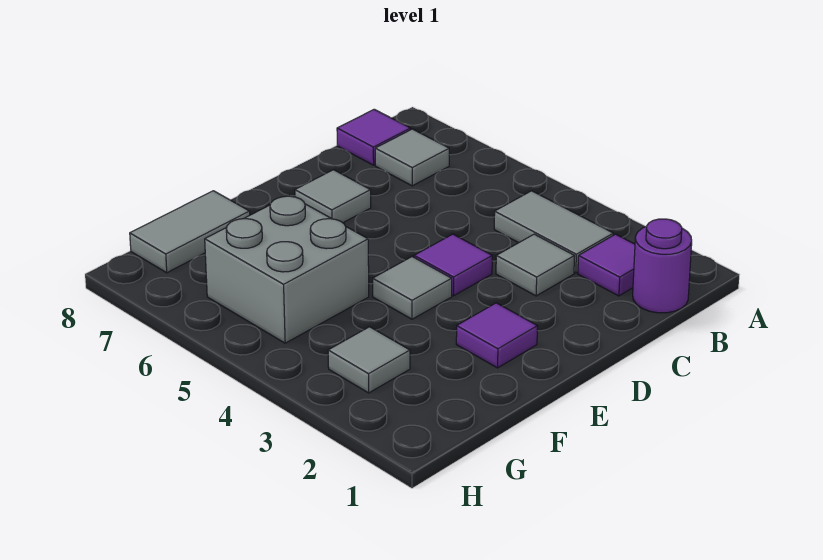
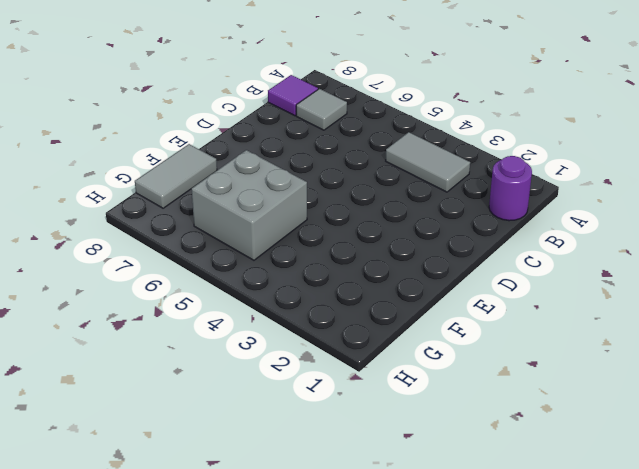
none -> purple 1x1 tile [578,234,635,296]
none -> grey 1x1 tile [496,234,575,296]
none -> purple 1x1 tile [414,234,492,296]

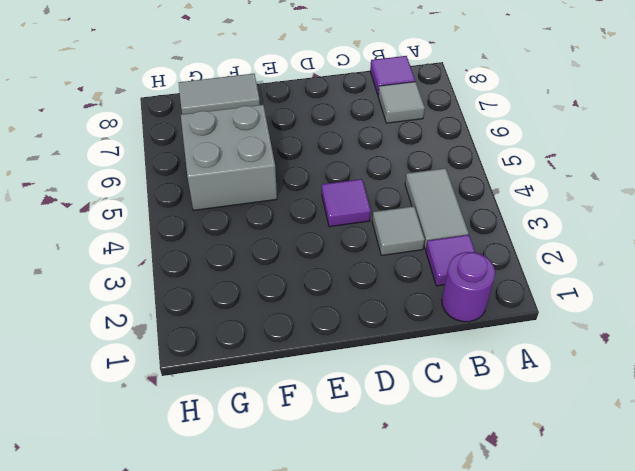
none -> grey 1x1 tile [295,170,371,223]
none -> purple 1x1 tile [456,303,537,368]
none -> grey 1x1 tile [373,257,452,319]

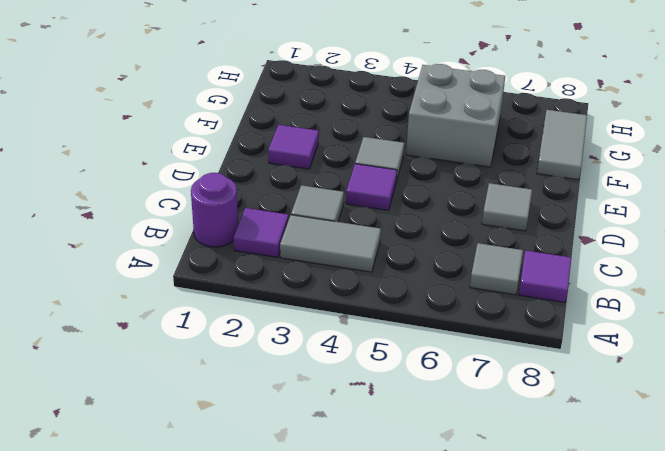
none -> grey 1x1 tile [328,327,410,393]

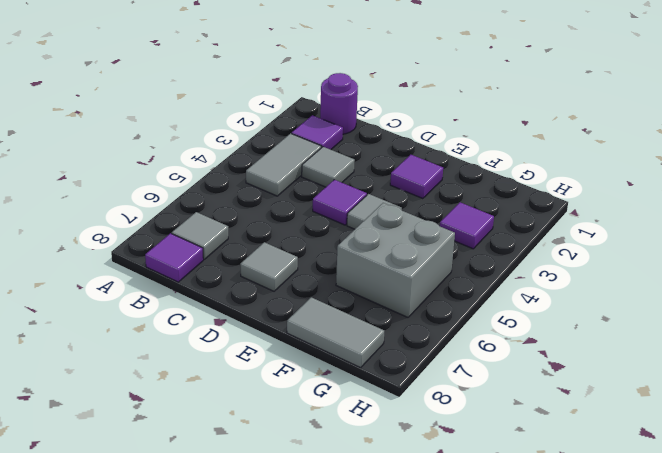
purple 1x1 tile [440,202,494,249] -> grey 1x1 tile [328,327,410,393]

